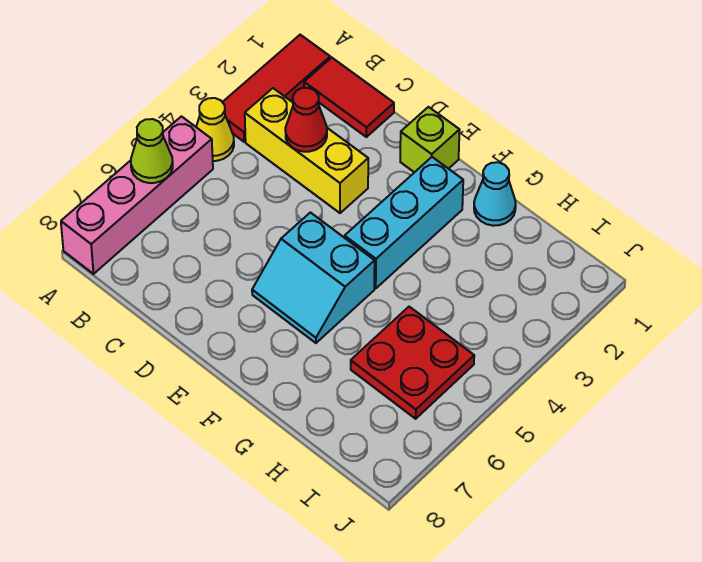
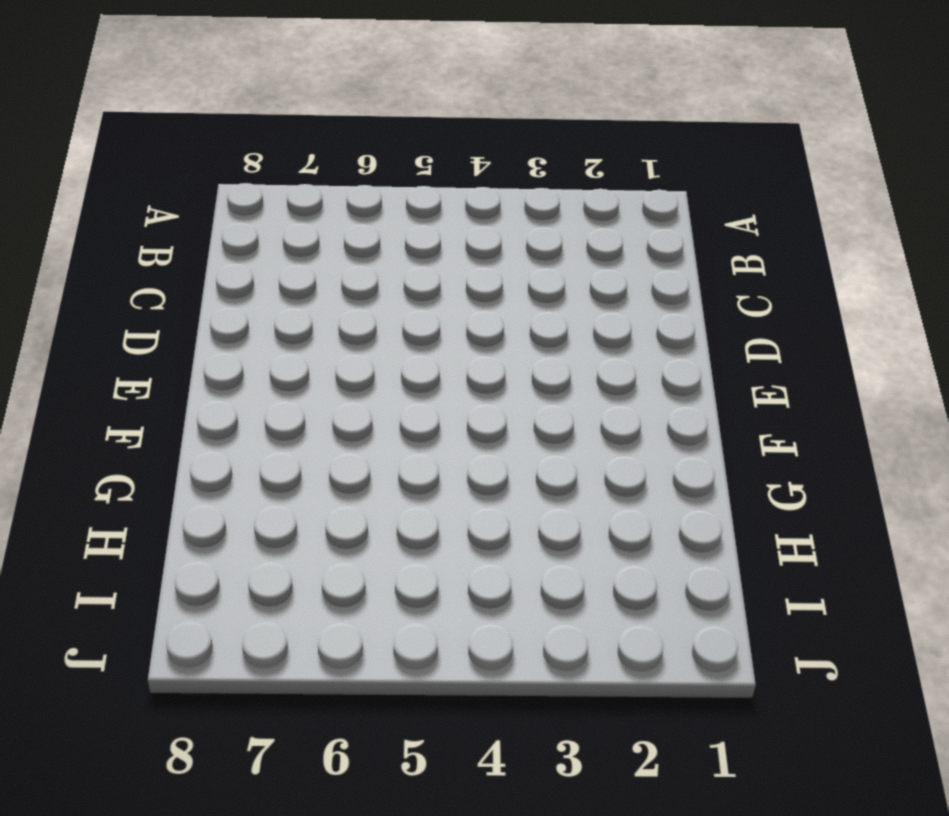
none -> red 1x3 tile [223,35,330,142]
none -> yellow 1x1 cone [196,98,234,161]
none -> pink 1x4 brick [61,116,213,274]

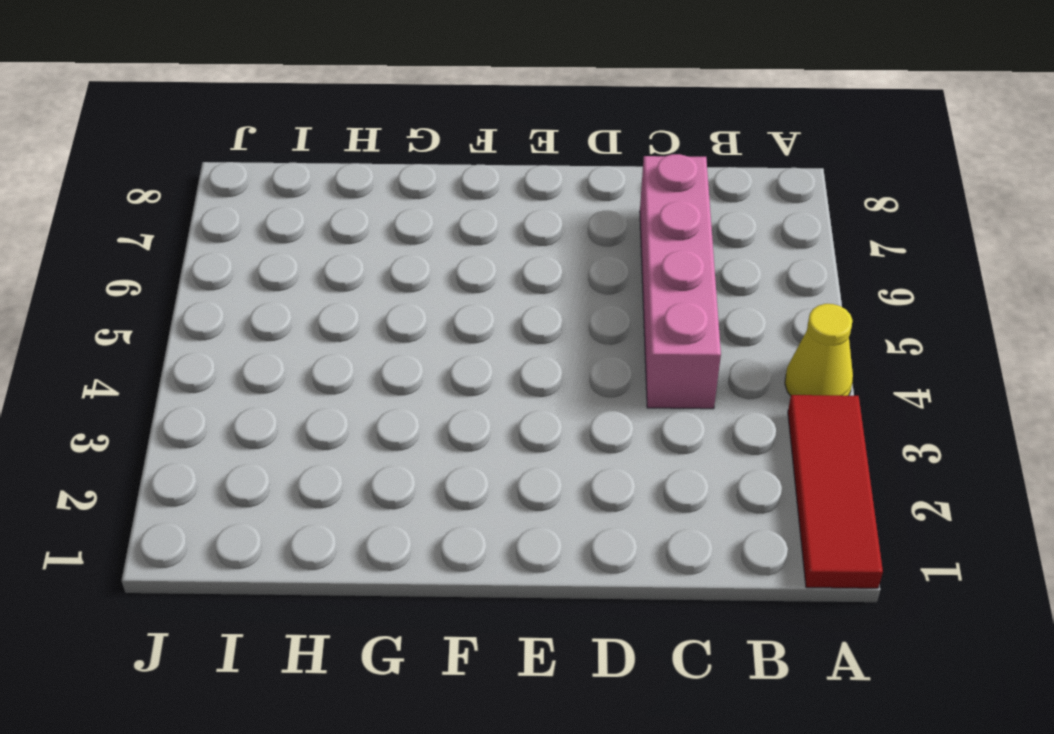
pink 1x4 brick [640,154,721,409] -> pink 1x4 brick moved to [61,116,213,274]
none -> red 1x2 tile [304,58,394,137]
none -> yellow 1x3 brick [245,88,368,213]
none -> lime 1x1 brick [400,107,460,172]

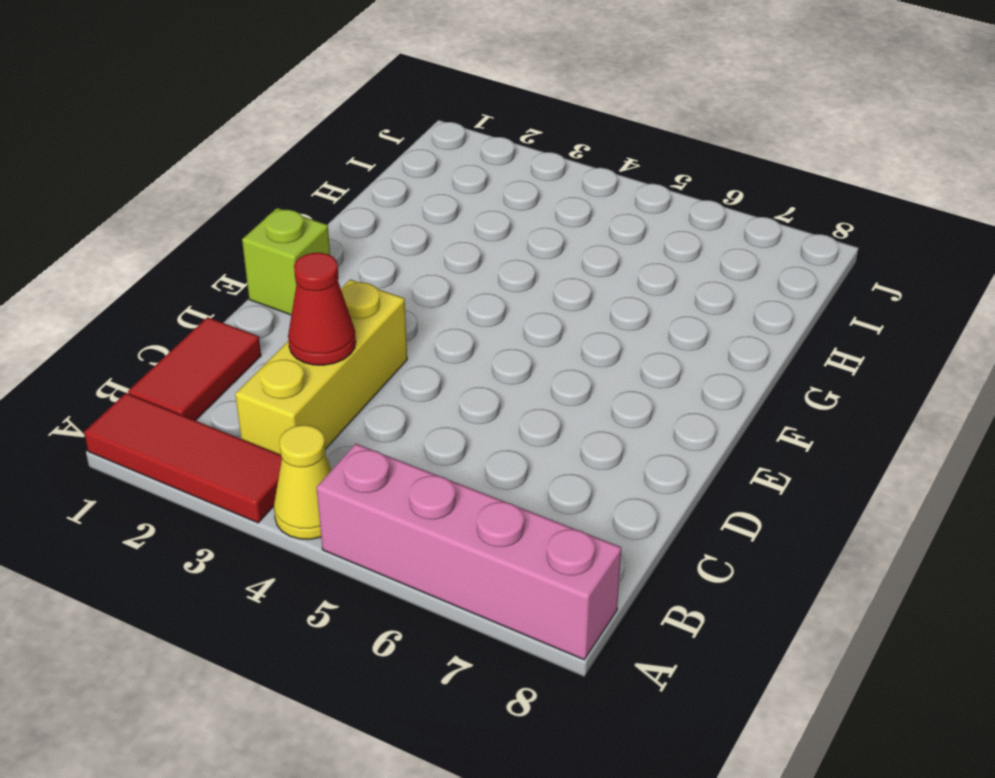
none -> cyan 2x2 slope [252,213,375,343]
none -> cyan 1x3 brick [345,157,463,288]
none -> cyan 1x1 cone [474,162,516,226]

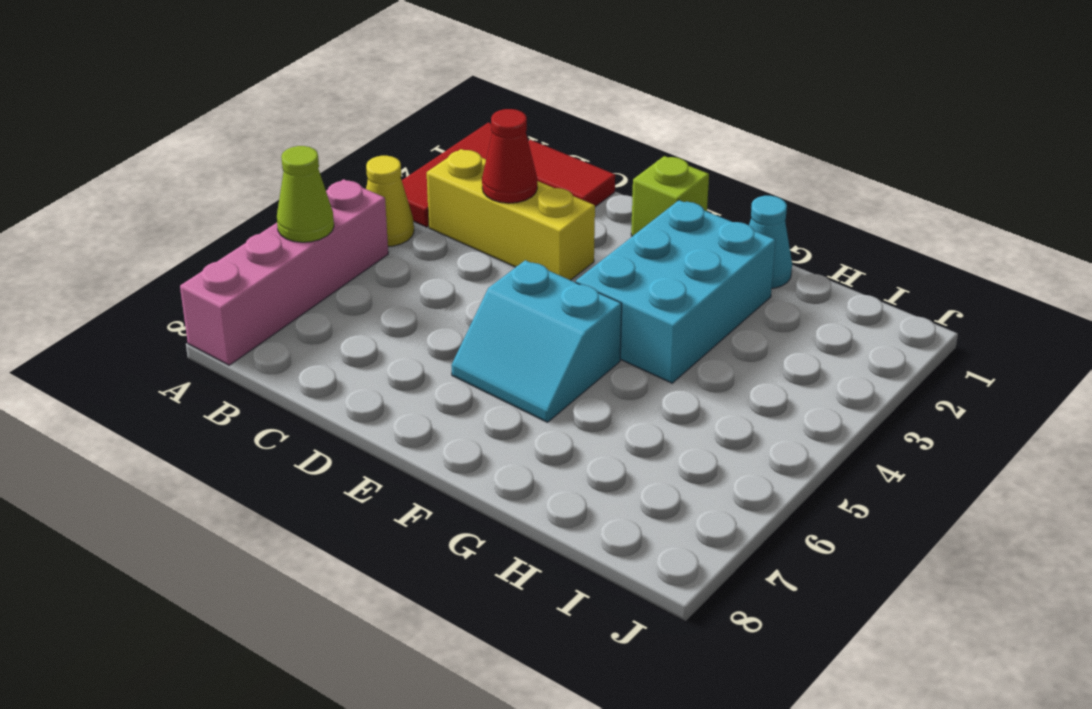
cyan 2x3 brick [576,200,776,383] -> cyan 1x3 brick [345,157,463,288]
none -> red 2x2 plate [351,307,474,419]

